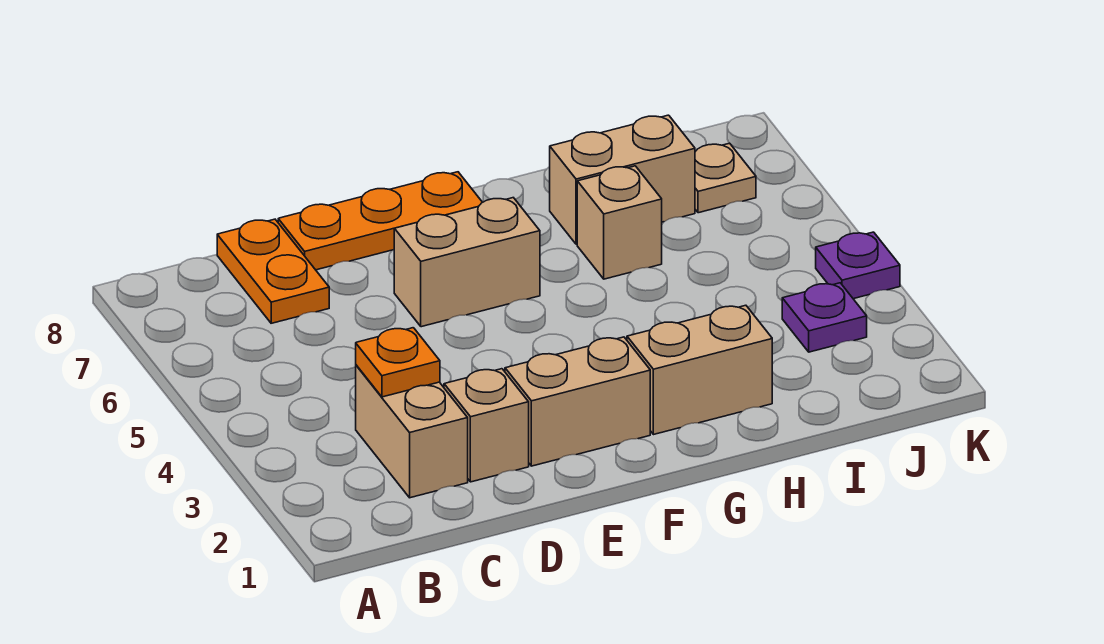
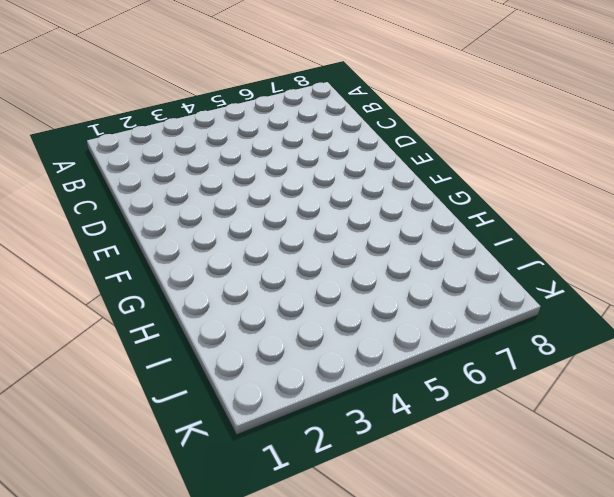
none -> tan 1x2 brick [356,365,468,498]
none -> orange 1x2 plate [217,219,329,323]
none -> tan 1x1 brick [444,369,529,482]

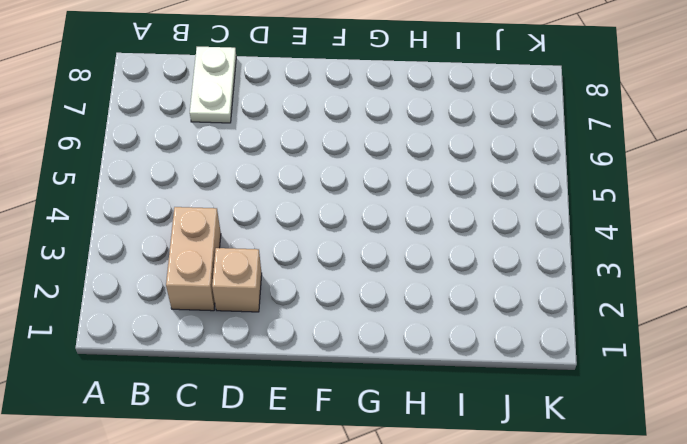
white 1x2 plate [190,47,236,123] -> orange 1x2 plate [217,219,329,323]
none -> orange 1x3 plate [278,172,482,270]
none -> tan 1x2 brick [505,337,650,466]
none -> tan 1x2 brick [394,198,540,327]

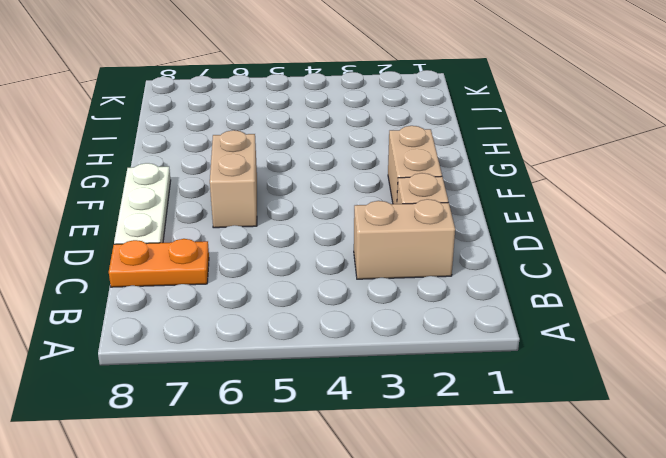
white 1x3 plate [114,163,171,244] -> orange 1x3 plate [278,172,482,270]
none -> tan 1x2 brick [627,305,772,435]
none -> tan 1x1 brick [577,166,662,279]
none -> tan 1x2 brick [550,115,695,244]

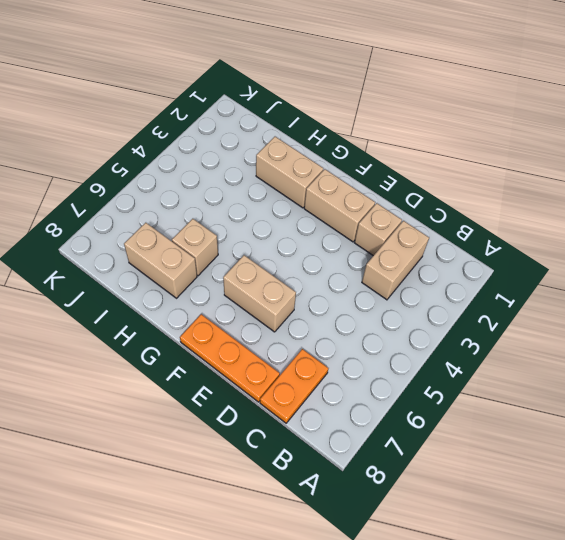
none -> purple 1x1 plate [782,283,867,352]
none -> tan 1x1 plate [695,143,756,213]
none -> purple 1x1 plate [816,232,900,299]

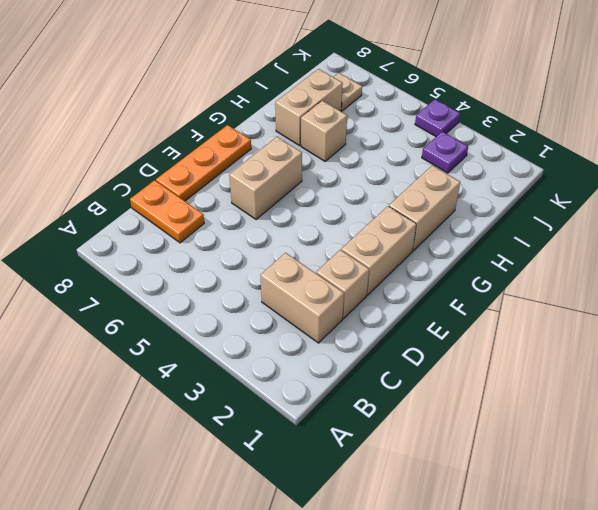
none -> orange 1x1 plate [356,328,440,397]

